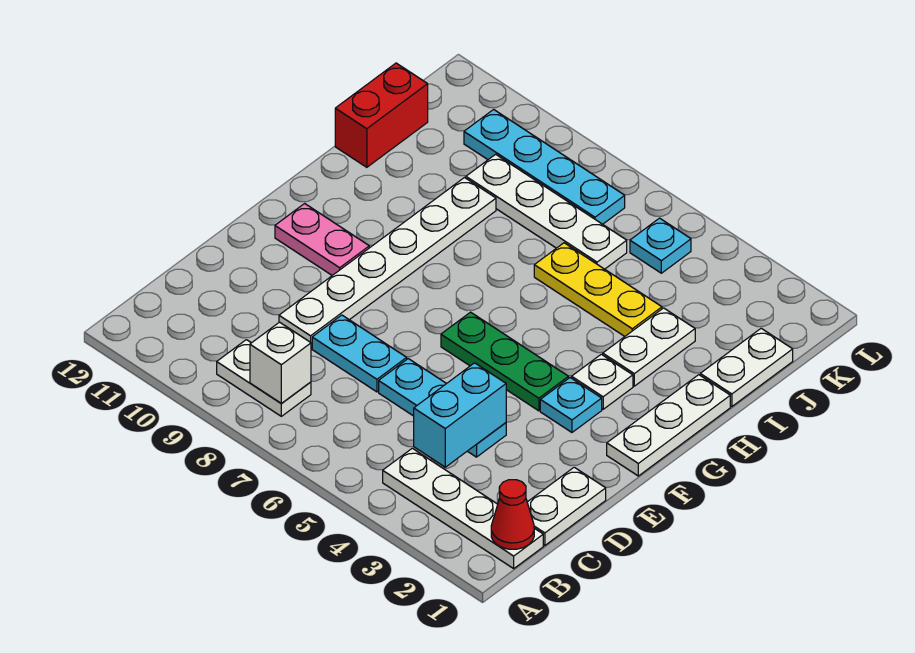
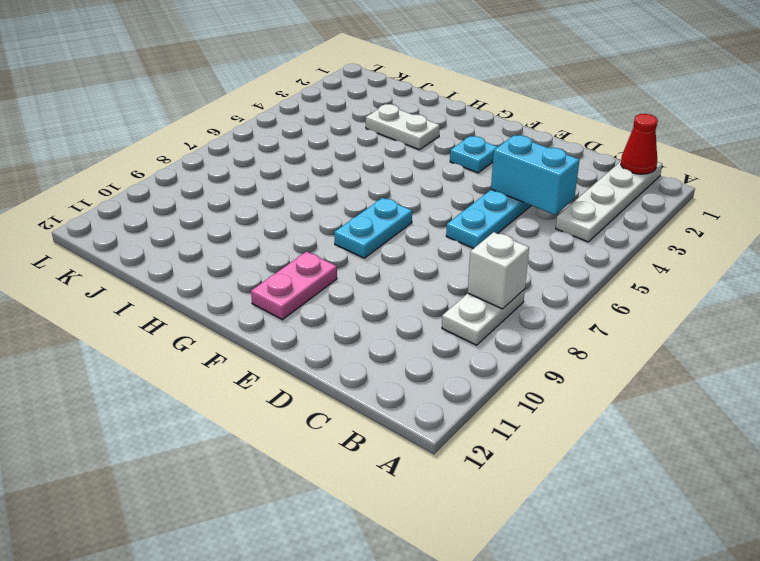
cyan 1x2 plate [334,198,412,258] -> cyan 1x2 plate moved to [312,315,407,392]
none -> white 1x2 plate [527,467,606,545]
none -> white 1x6 plate [279,178,496,348]
none -> white 1x3 plate [607,375,730,476]

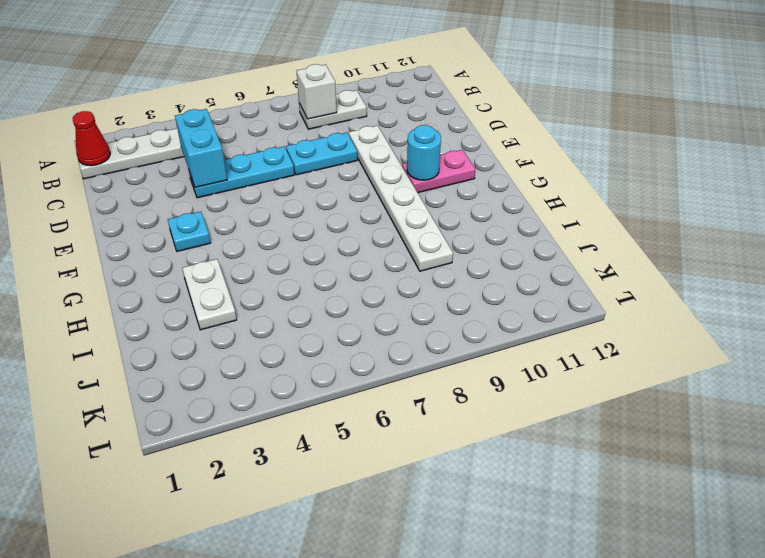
cyan 1x1 round brick [407,125,441,180] -> none
none -> white 1x2 plate [527,467,606,545]
none -> white 1x3 plate [607,375,730,476]
none -> green 1x3 plate [441,312,569,411]

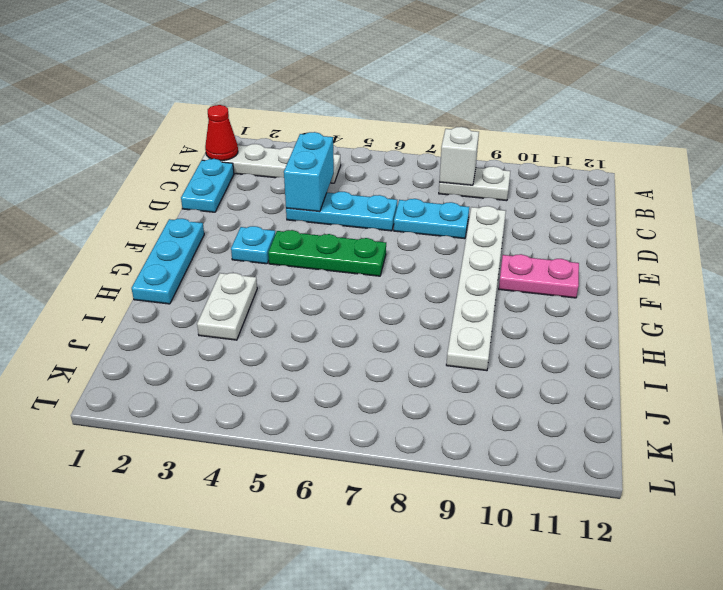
cyan 1x2 plate [181,159,234,212] -> white 1x2 plate [527,467,606,545]
cyan 1x3 plate [132,219,204,304] -> white 1x3 plate [607,375,730,476]
none -> white 1x1 plate [572,354,633,409]
none -> white 1x2 plate [700,328,793,407]
none -> yellow 1x3 plate [534,243,662,336]

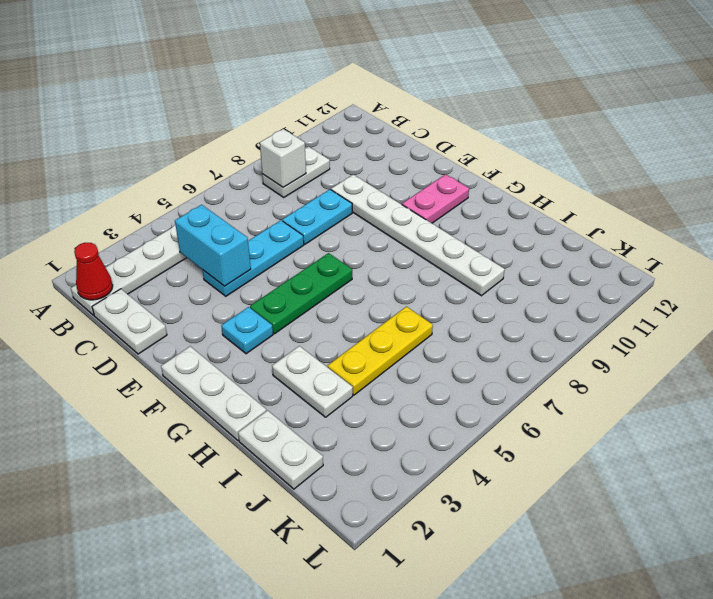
none -> white 1x1 plate [572,354,633,409]
none -> red 1x2 brick [335,63,428,167]
none -> white 1x4 plate [466,154,627,269]

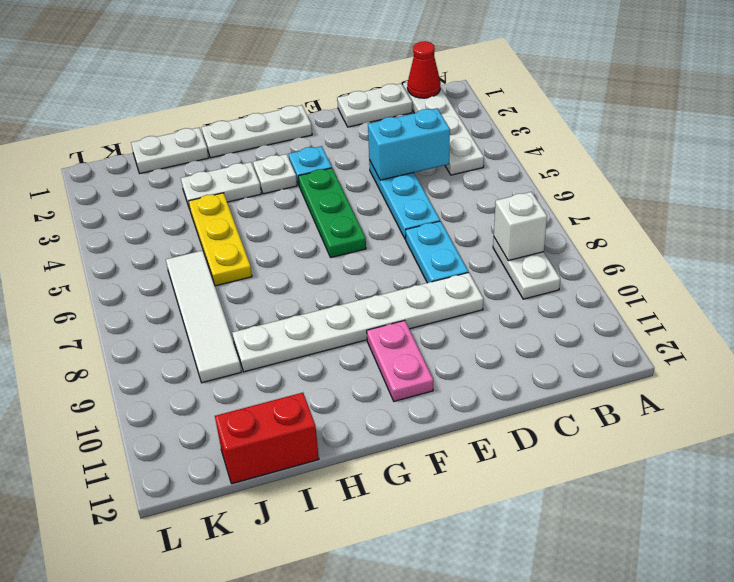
white 1x4 tile [166,250,241,383] -> white 1x4 plate [466,154,627,269]
none -> cyan 1x1 plate [630,218,691,273]
none -> cyan 1x4 plate [464,110,625,224]

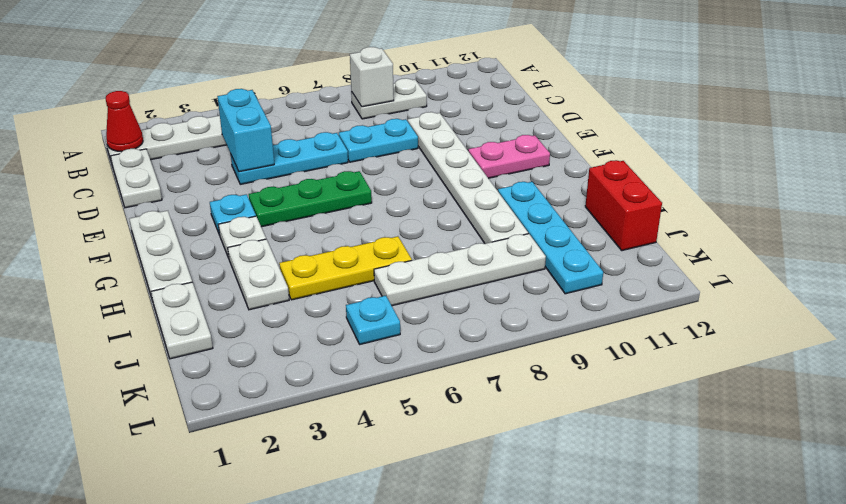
cyan 1x4 plate [498,182,603,294] -> cyan 1x4 plate turned to [464,110,625,224]

